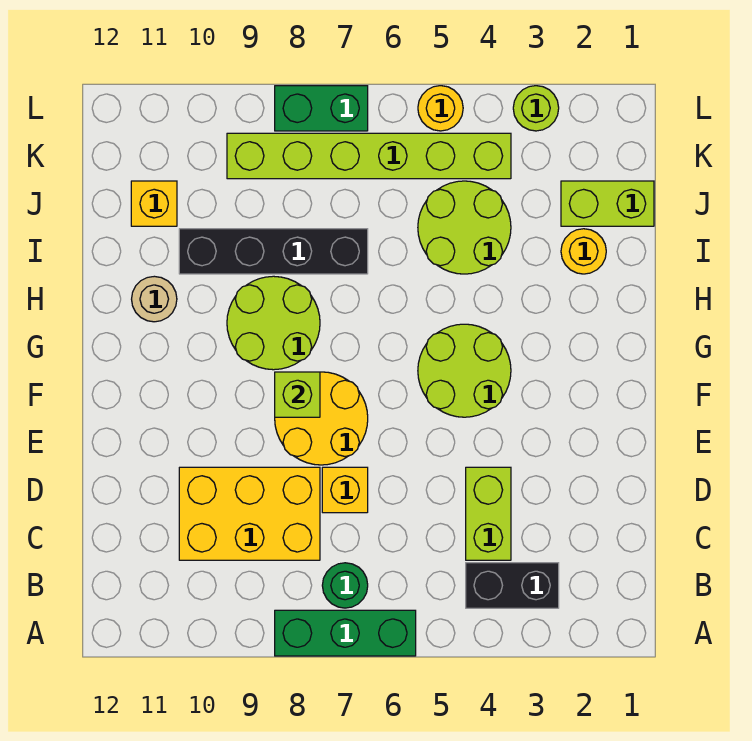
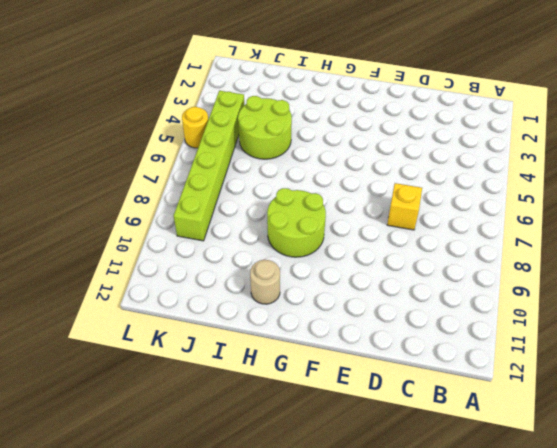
none -> green 1x3 brick [275,610,416,656]
none -> black 1x2 brick [466,563,559,608]
none -> green 1x1 round brick [322,563,368,608]

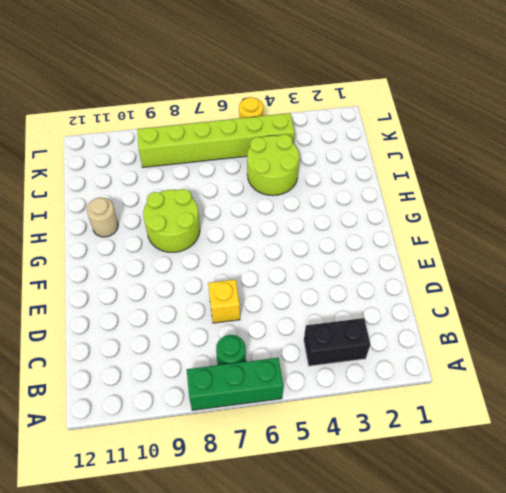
none -> lime 1x2 brick [466,467,511,560]
none -> yellow 2x3 brick [179,467,320,560]
none -> yellow 2x2 round brick [275,372,368,465]

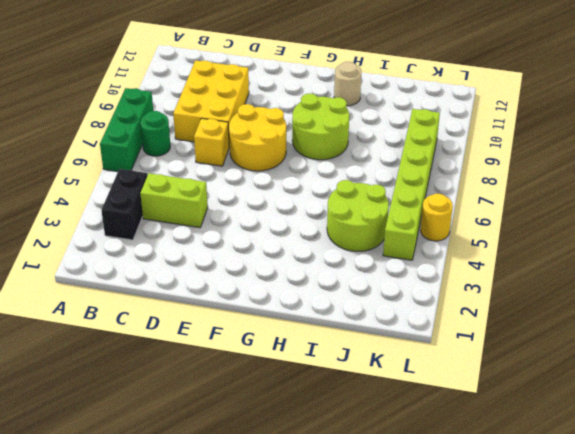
none -> lime 2x2 round brick [418,324,511,417]
none -> yellow 1x1 round brick [561,229,606,274]
none -> black 1x4 brick [179,229,368,274]

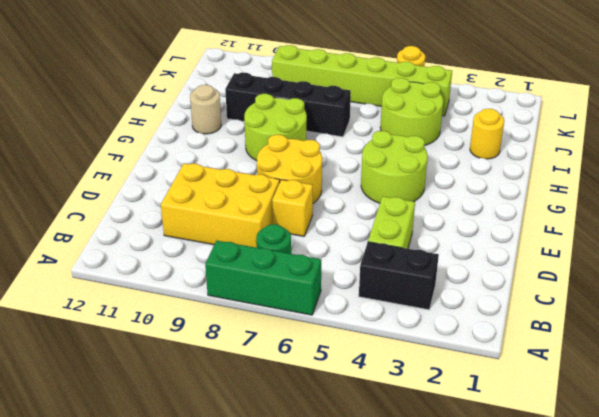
none -> lime 1x2 brick [561,181,654,226]
none -> yellow 1x1 brick [131,181,177,226]
none -> lime 1x1 round brick [513,86,559,131]

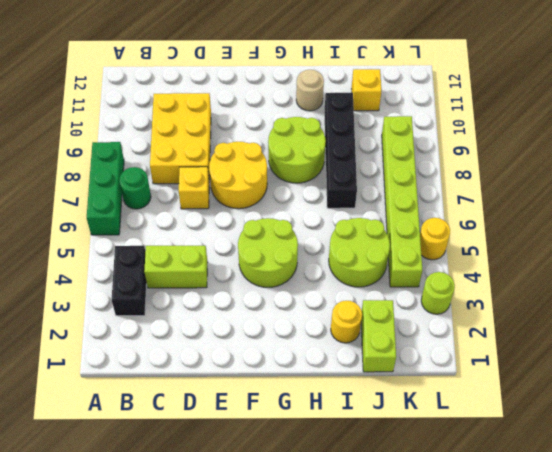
none -> green 1x2 brick [275,86,368,131]
none -> lime 1x1 brick [275,372,320,417]

